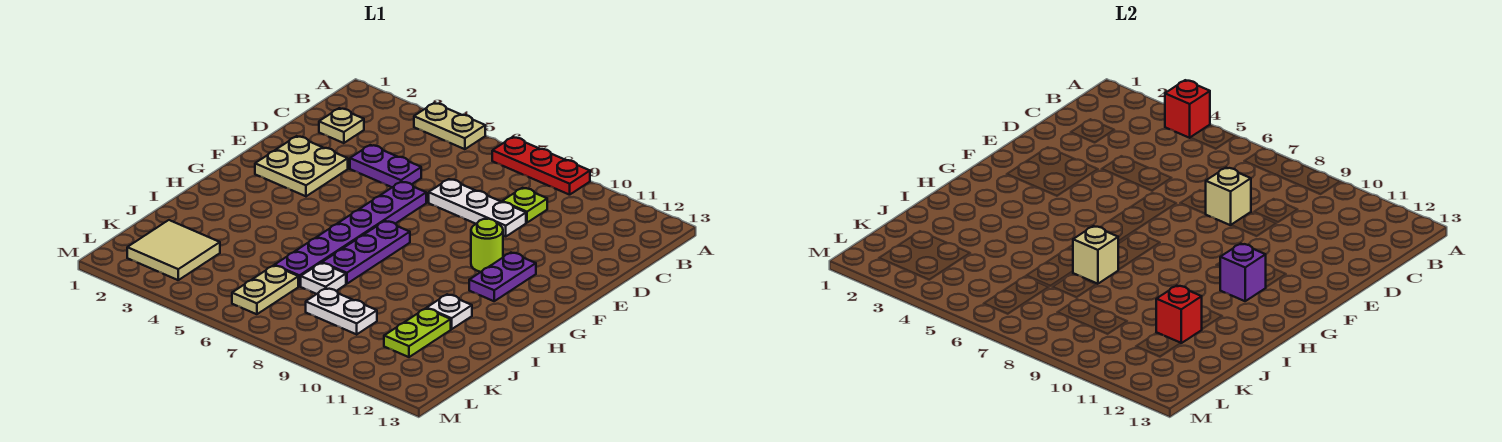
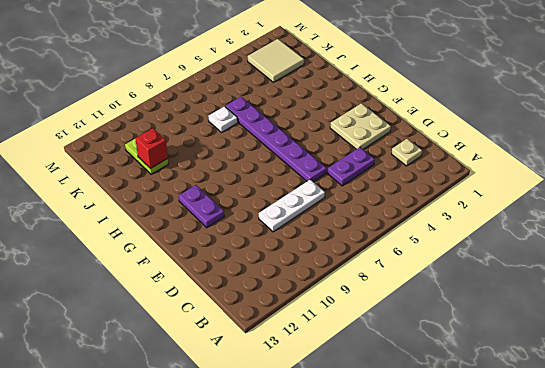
none -> tan 1x2 plate [414,103,485,149]
none -> red 1x3 plate [492,137,590,195]
none -> lime 1x1 plate [502,188,547,223]

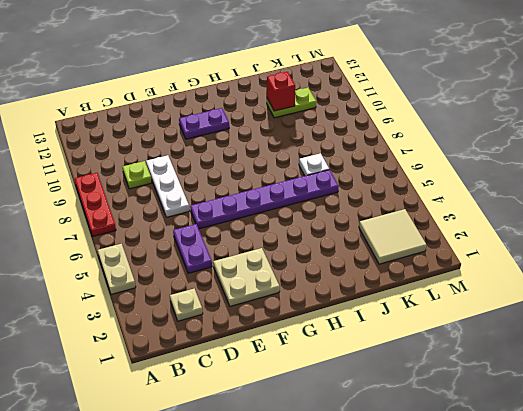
none -> lime 1x1 round brick [471,219,503,272]
none -> purple 1x3 plate [322,221,410,284]
none -> white 1x1 plate [427,294,472,329]

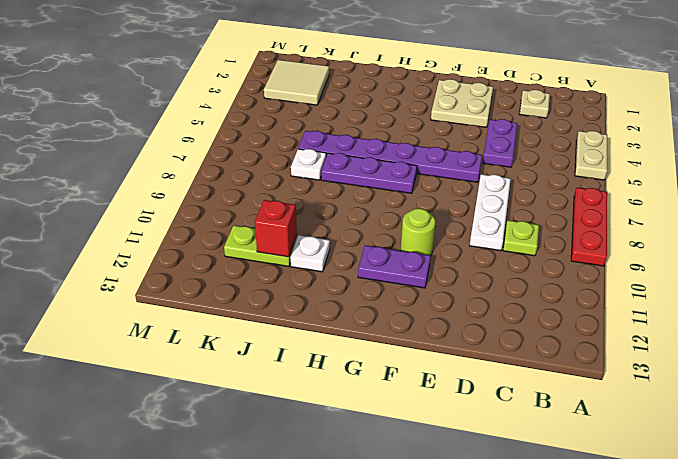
none -> tan 1x2 plate [232,265,298,314]
none -> white 1x2 plate [306,288,377,334]
none -> red 1x1 brick [1165,80,1210,138]

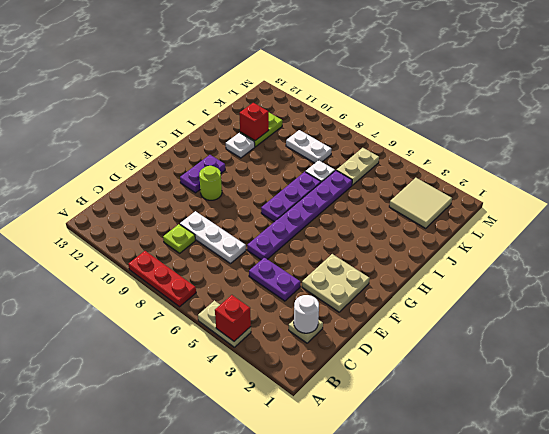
white 1x1 round brick [294,295,319,333] -> none
none -> tan 1x1 brick [1206,168,1251,225]
none -> purple 1x1 brick [1220,244,1266,301]
none -> tan 1x1 brick [1073,226,1118,284]

